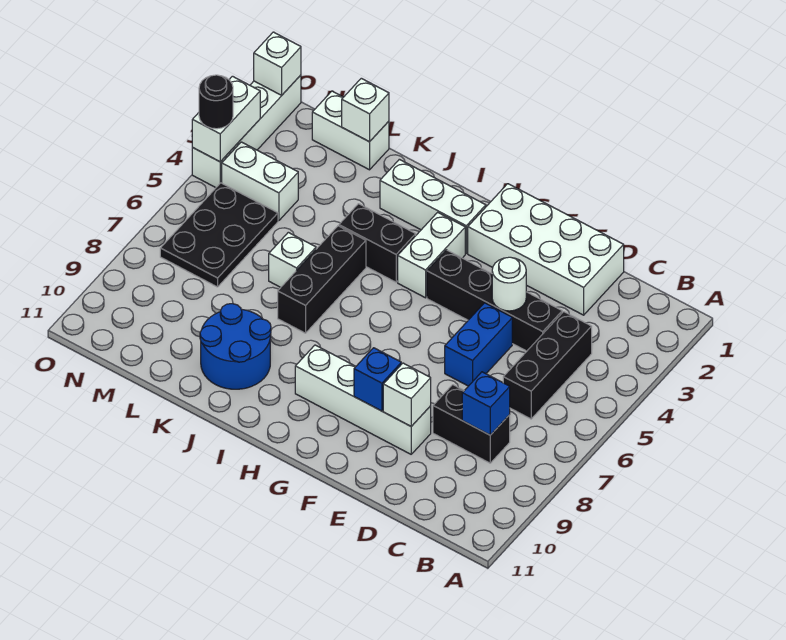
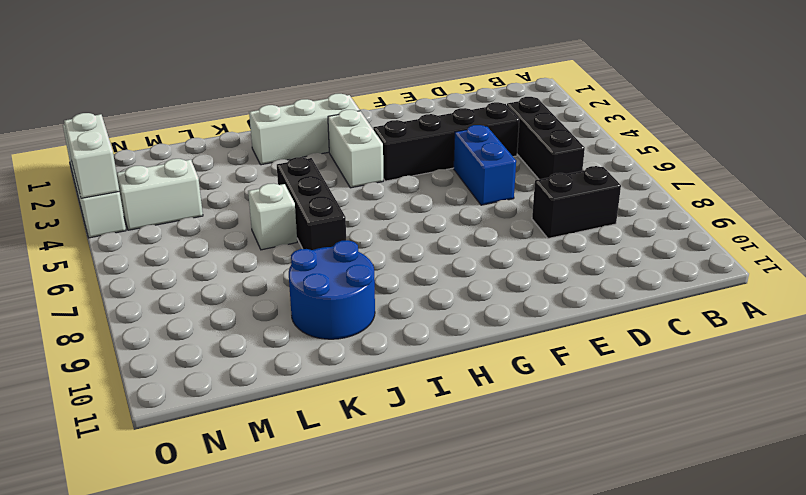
none -> white 2x4 brick [468,184,624,315]
none -> white 1x4 brick [295,345,431,454]
none -> black 1x2 brick [339,204,416,282]

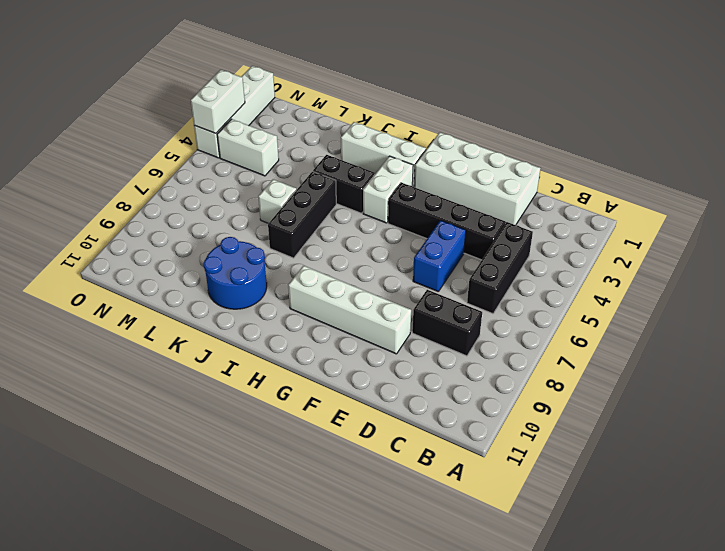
none -> white 1x2 brick [312,91,389,170]
none -> black 2x3 plate [160,183,278,287]
none -> blue 1x1 brick [462,372,510,435]

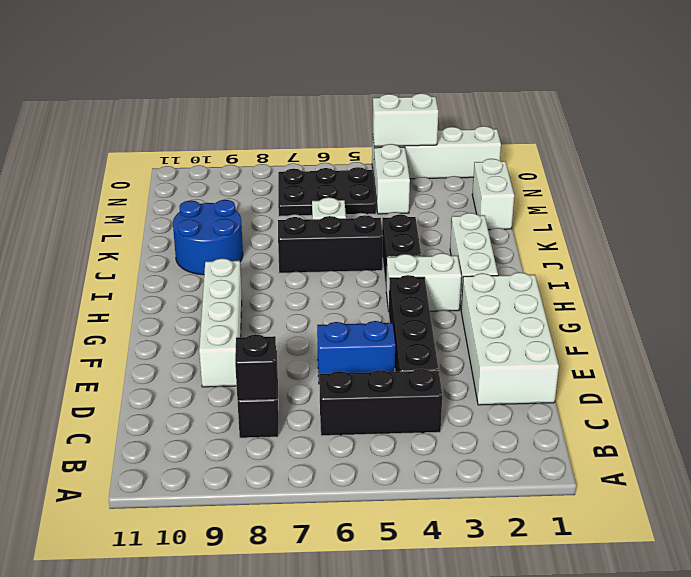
black 1x1 brick [235,334,277,401] -> blue 1x1 brick [462,372,510,435]
none -> white 1x1 round brick [492,257,526,311]
none -> white 1x1 brick [383,363,431,426]
none -> blue 1x1 brick [354,348,401,411]

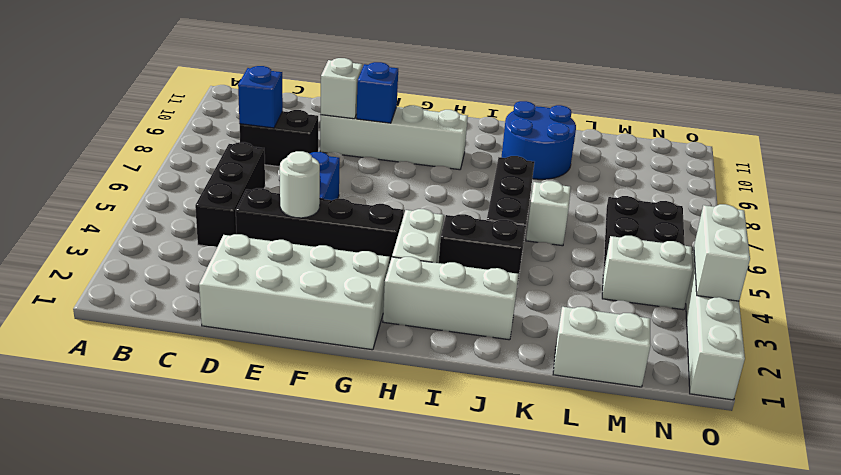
none -> white 1x1 brick [342,78,389,142]
none -> white 1x1 brick [254,32,301,95]
none -> black 1x1 round brick [199,75,233,129]

